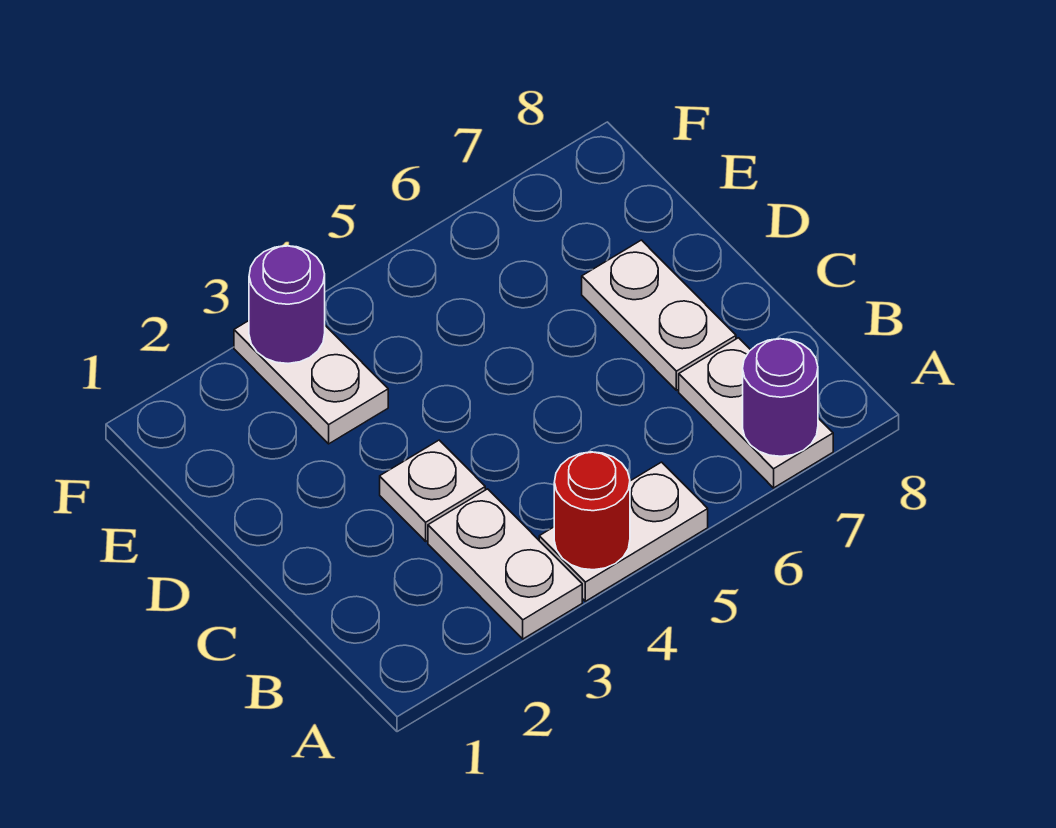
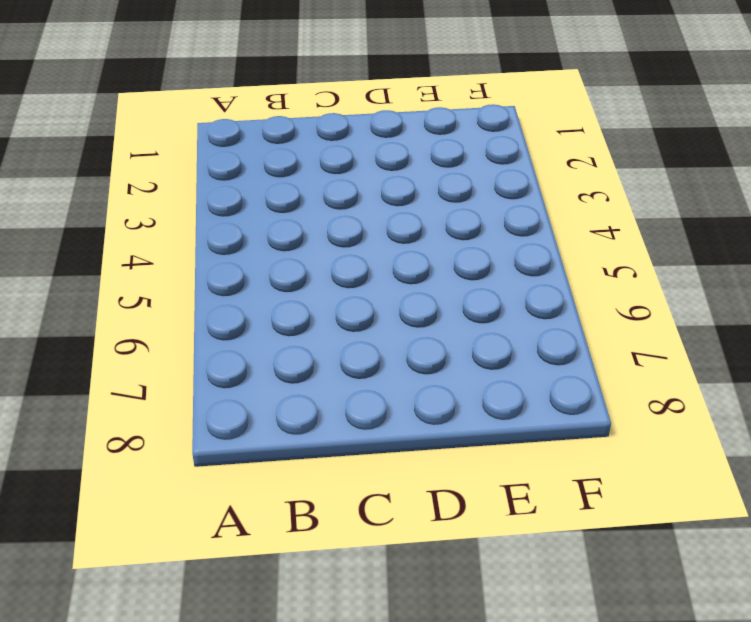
none -> white 1x2 plate [428,489,582,639]
none -> white 1x2 plate [539,462,708,601]

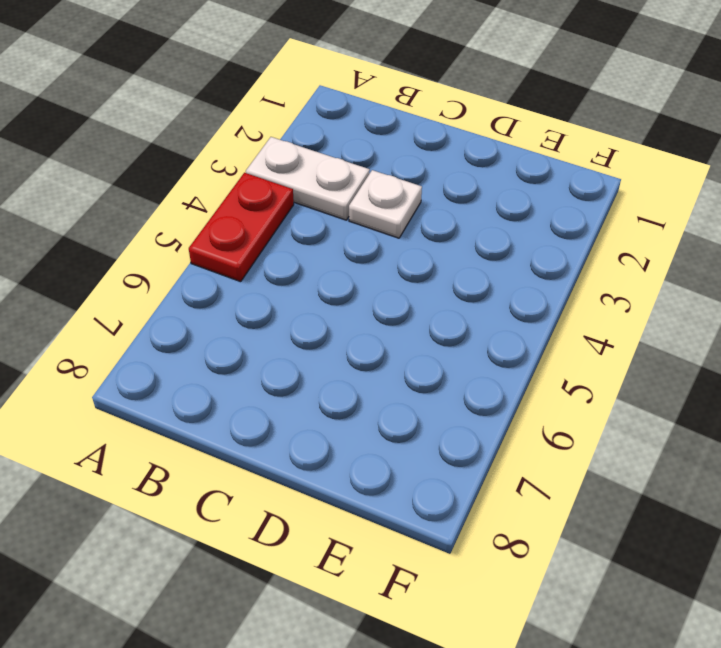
red 1x2 plate [189,173,294,282] -> white 1x2 plate [539,462,708,601]
none -> white 1x2 plate [679,338,833,488]
none -> white 1x2 plate [582,240,736,390]

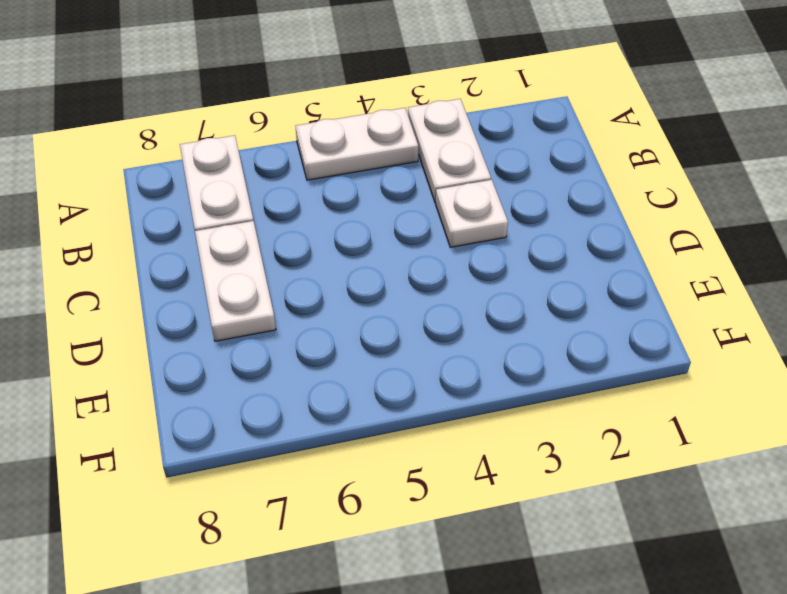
none -> white 1x2 plate [234,321,388,444]
none -> red 1x1 round brick [554,452,630,570]

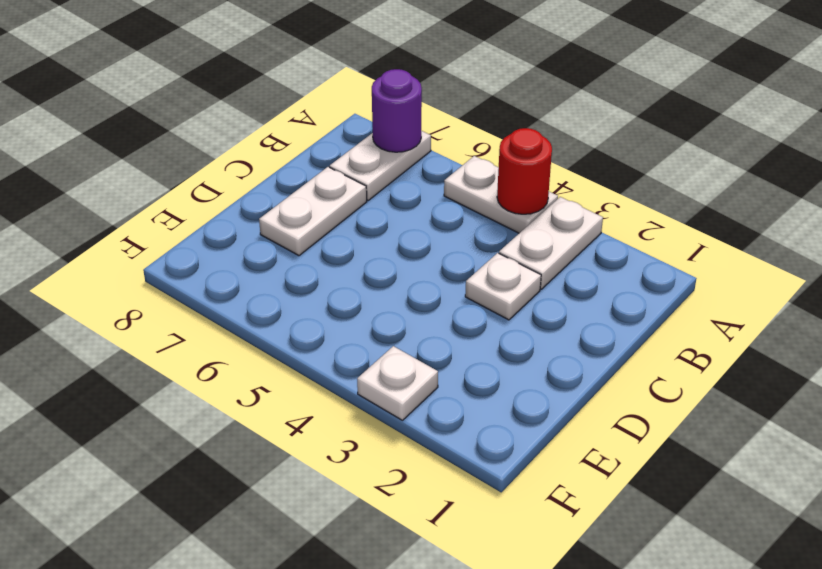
white 1x1 plate [357,346,438,420] -> white 1x2 plate [234,321,388,444]
none -> purple 1x1 round brick [249,246,325,363]

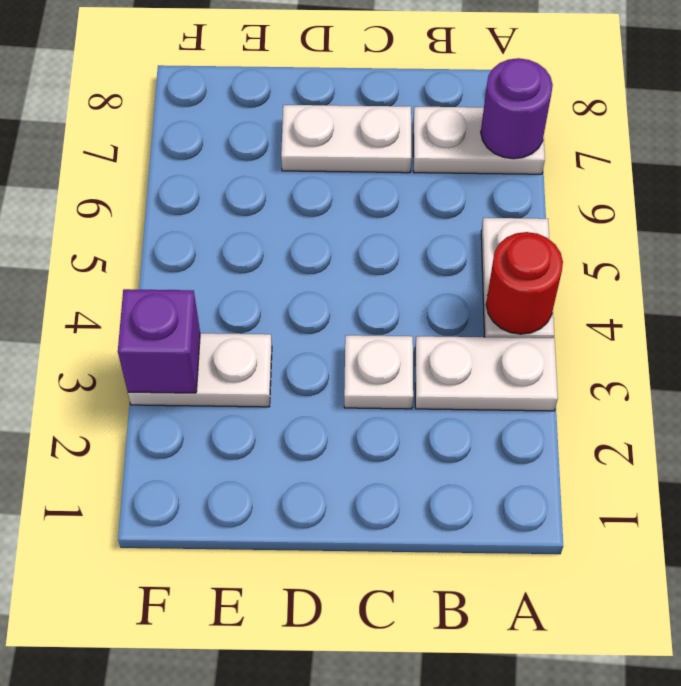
purple 1x1 brick [118,289,200,393] -> purple 1x1 round brick [249,246,325,363]

